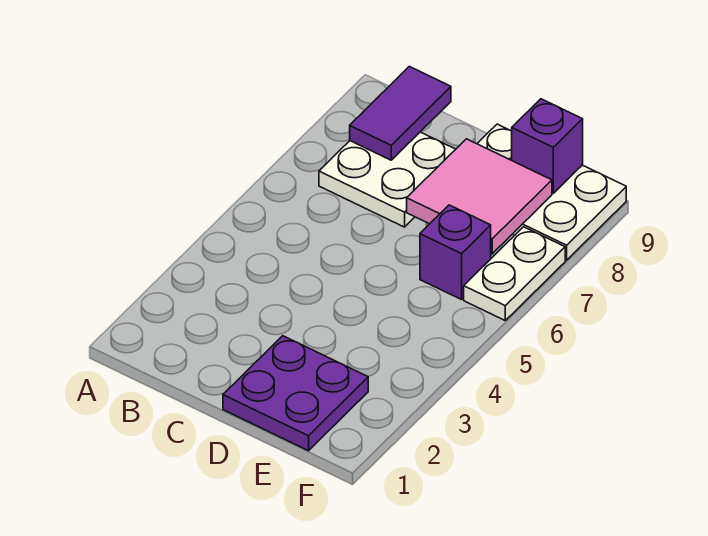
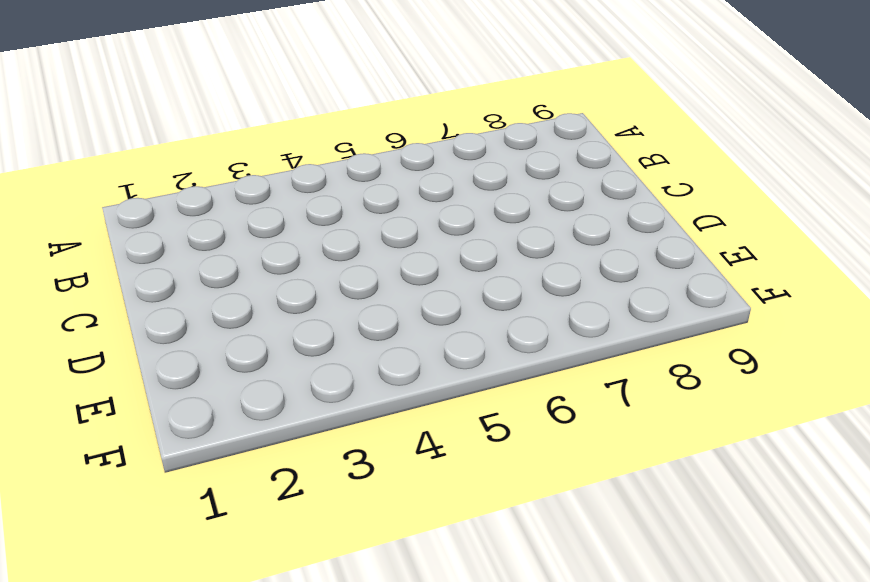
none -> white 2x2 plate [319,132,456,227]
none -> purple 2x2 plate [223,336,368,451]

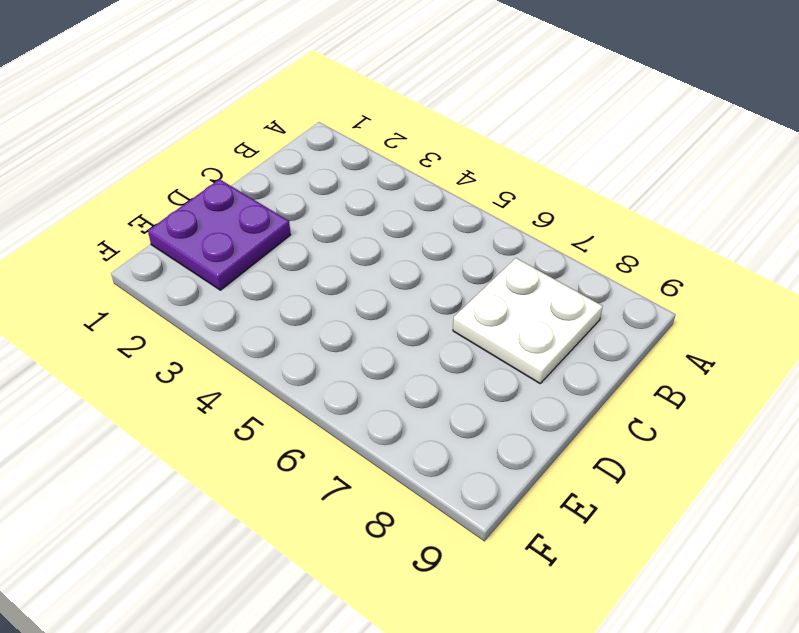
none -> white 2x3 plate [477,124,626,260]
none -> purple 1x1 brick [420,205,491,300]

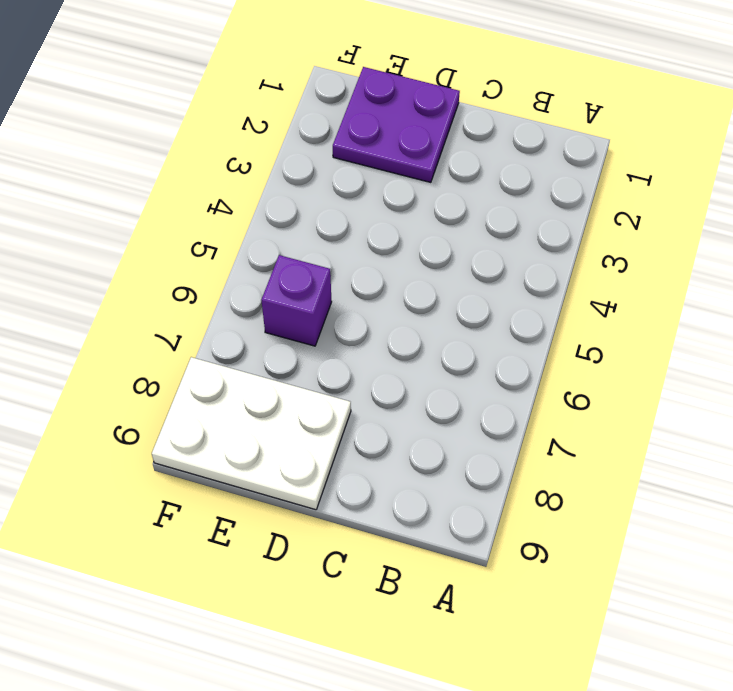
none -> white 2x2 plate [319,132,456,227]
none -> white 1x2 plate [464,227,565,320]

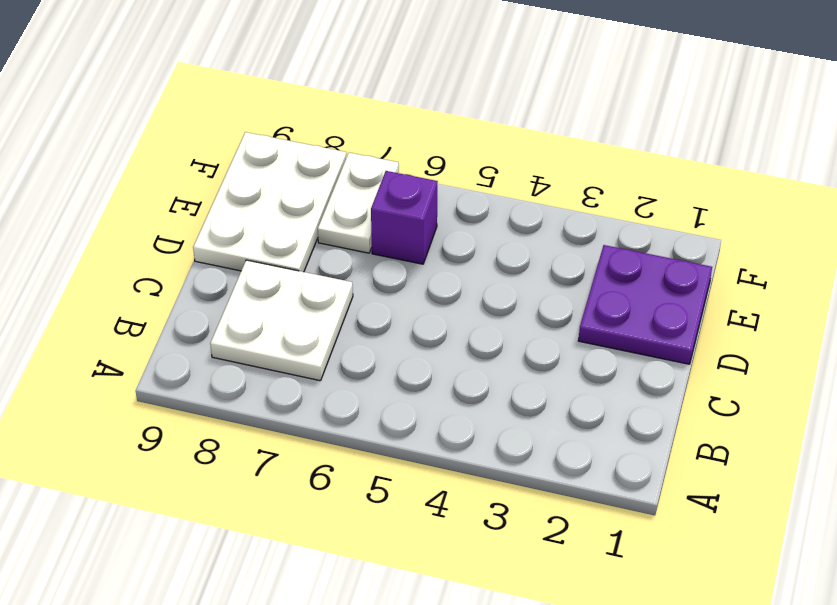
white 1x2 plate [318,153,399,253] -> white 1x2 plate turned to [464,227,565,320]
none -> purple 1x2 tile [350,66,451,160]
none -> pink 2x2 tile [407,139,552,254]

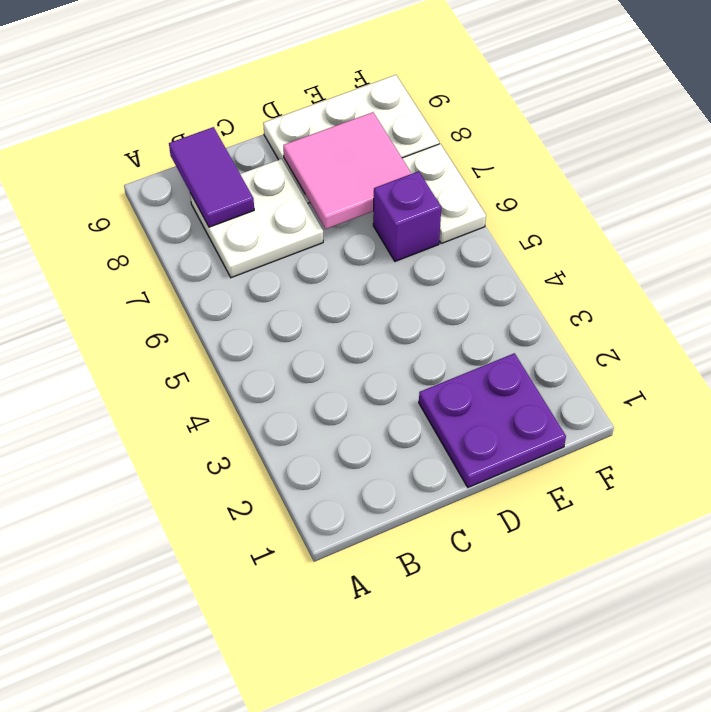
none -> purple 1x1 brick [512,99,583,193]

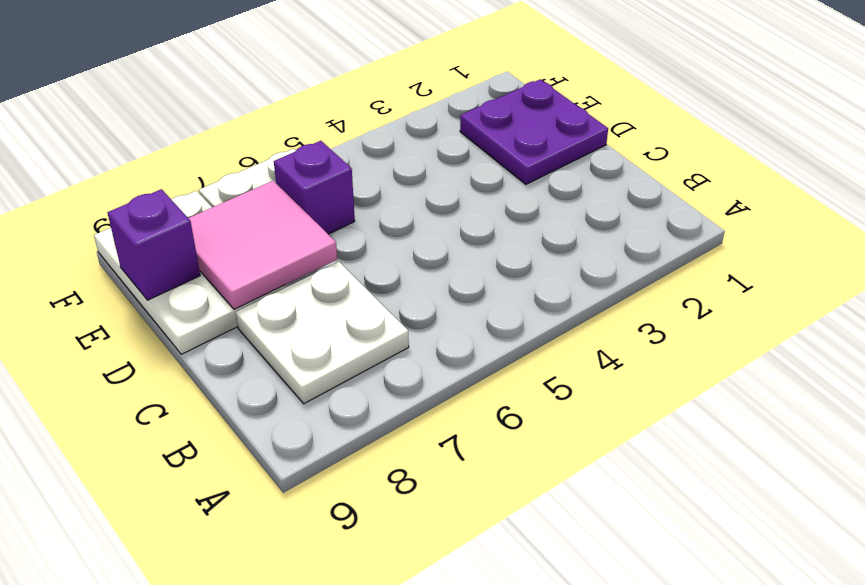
none -> purple 1x2 tile [350,66,451,160]

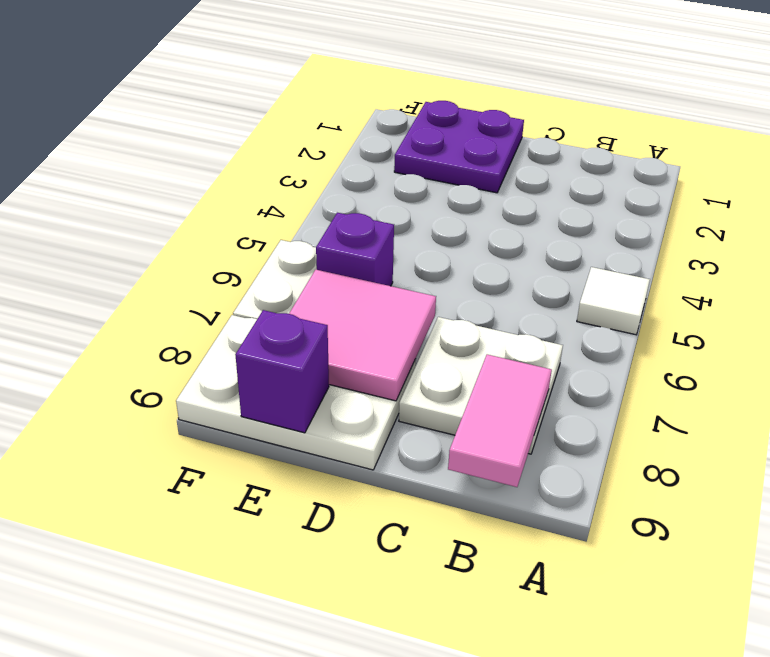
white 1x1 tile [577,267,650,335] -> none
pink 1x2 tile [448,355,552,487] -> purple 1x2 tile [350,66,451,160]

